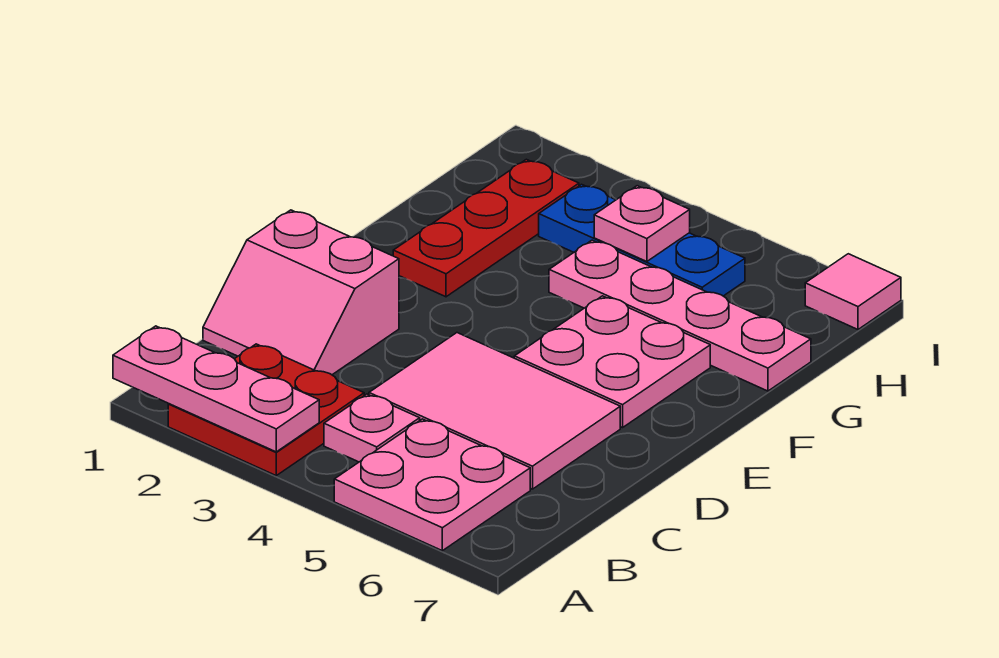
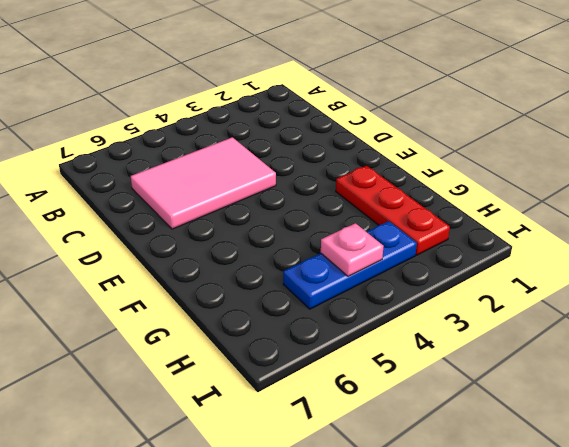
none -> red 2x2 plate [168,344,364,475]
none -> pink 2x2 plate [334,419,530,551]
none -> pink 1x1 plate [324,394,420,462]

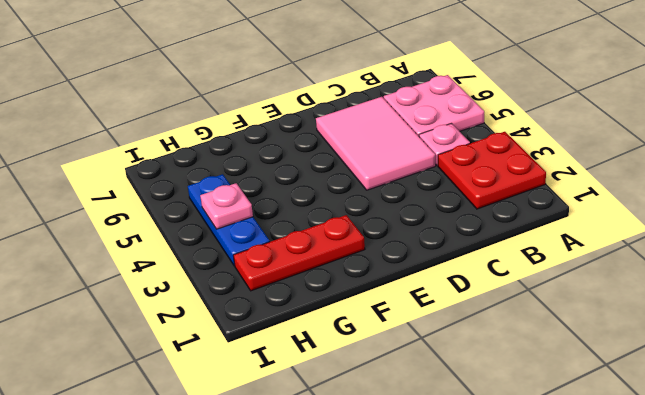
none -> pink 2x2 slope [203,210,399,375]
none -> pink 2x2 plate [514,296,710,428]
none -> pink 1x4 plate [549,240,811,391]

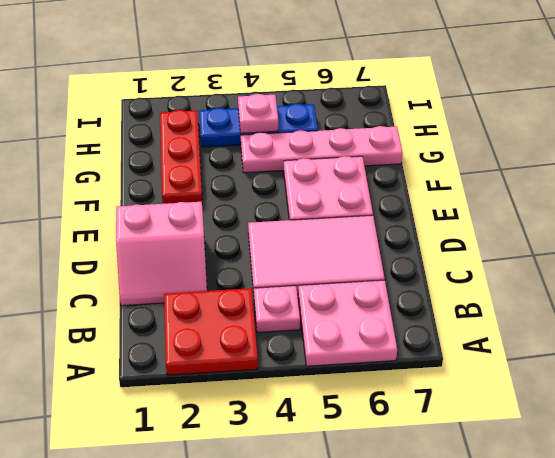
none -> pink 1x1 tile [805,254,901,329]
none -> pink 1x3 plate [113,326,319,452]

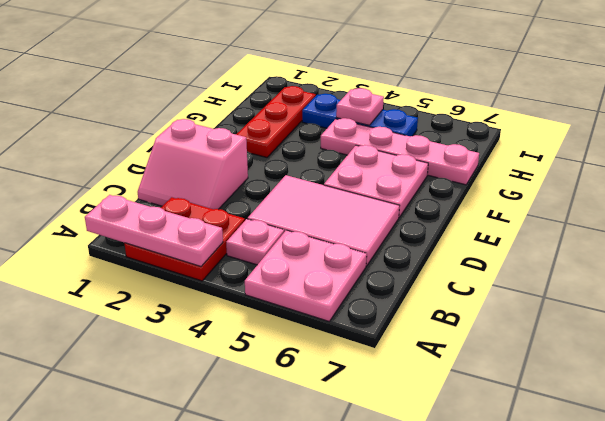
none -> pink 1x1 tile [805,254,901,329]

